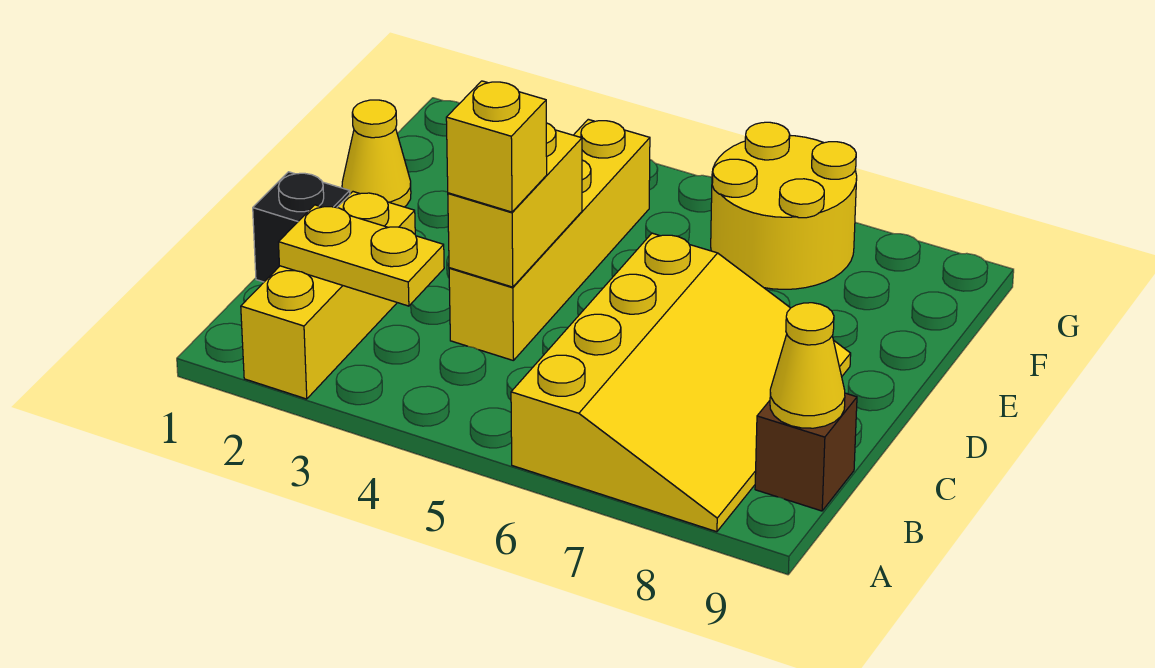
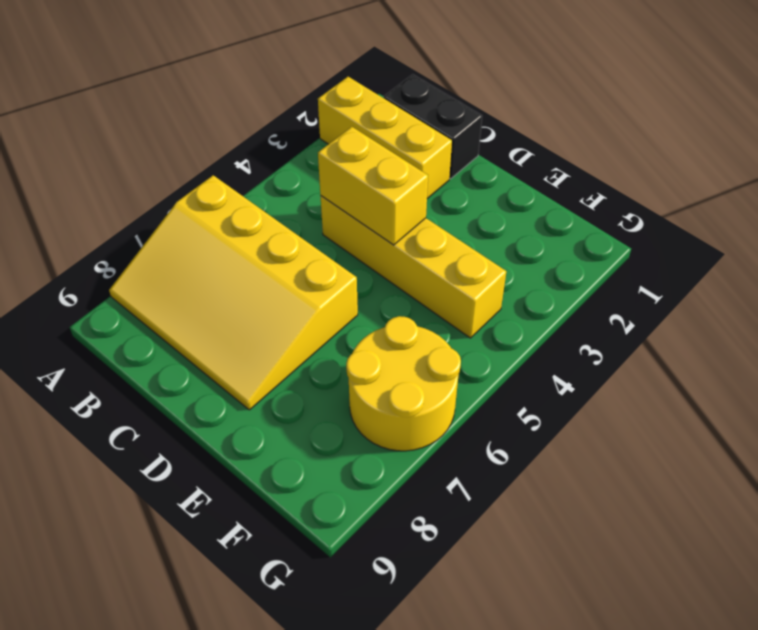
black 1x2 brick [384,74,482,179] -> black 1x1 brick [253,172,350,282]
none -> brown 1x1 brick [755,393,857,511]
none -> yellow 1x1 cone [342,100,411,207]

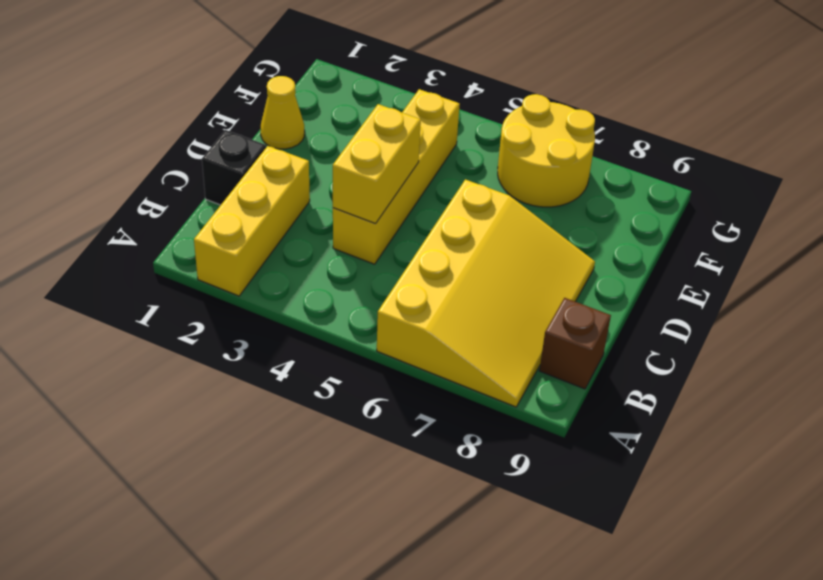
none -> yellow 1x2 plate [279,205,444,306]
none -> yellow 1x1 cone [770,303,845,428]

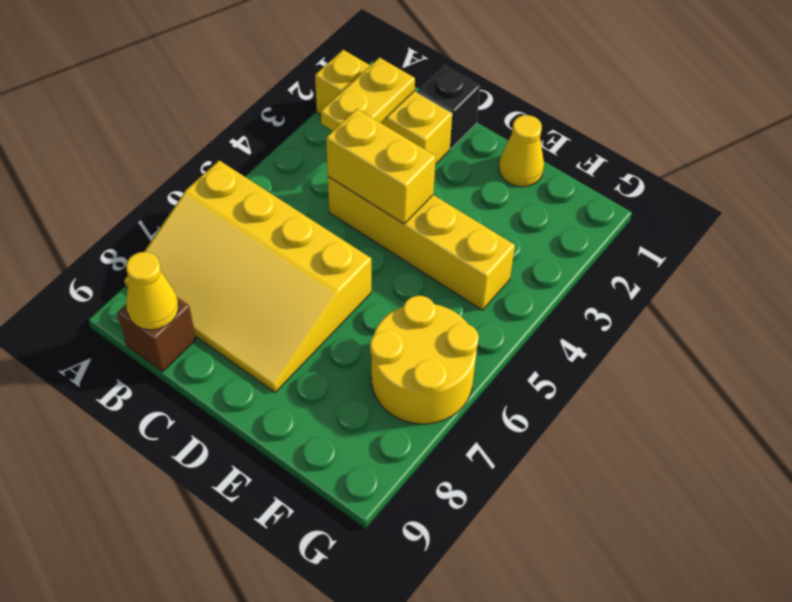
none -> yellow 1x1 brick [446,81,547,212]

